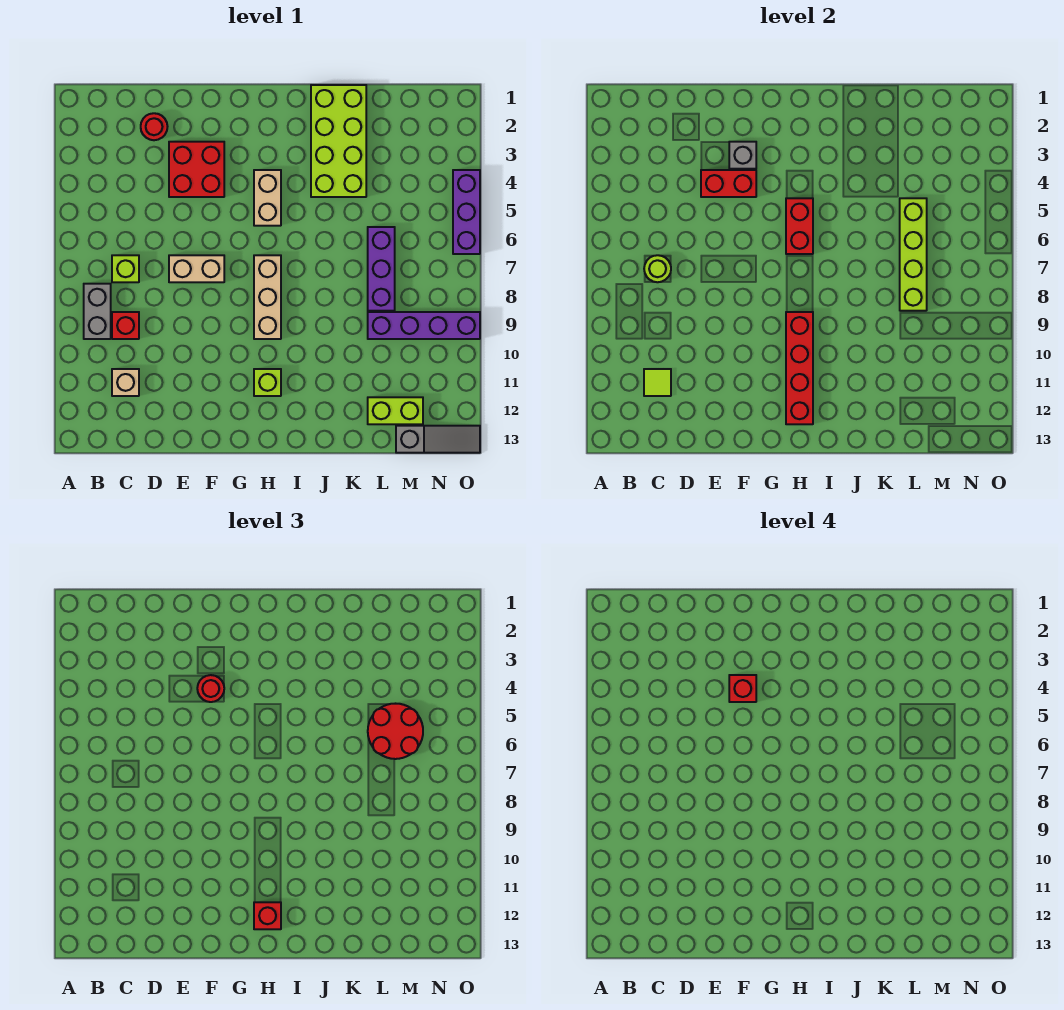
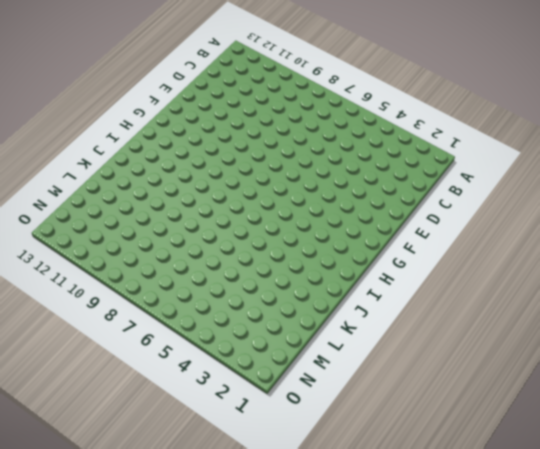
none -> grey 1x2 brick [84,284,111,339]
none -> lime 1x1 brick [112,255,139,282]
none -> red 1x1 brick [112,312,139,339]

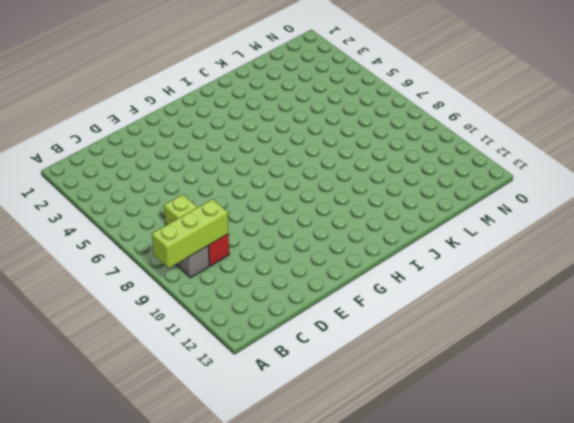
lime 1x3 brick [152,199,229,268] -> none
none -> tan 1x1 brick [112,369,139,396]
none -> red 1x1 round brick [141,113,168,140]
none -> red 2x2 brick [169,142,224,197]

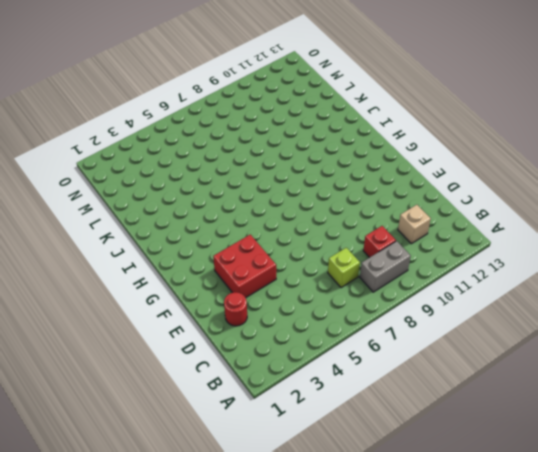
none -> tan 1x2 brick [169,255,224,282]
none -> tan 1x2 brick [254,170,281,226]
none -> tan 1x3 brick [254,255,281,339]

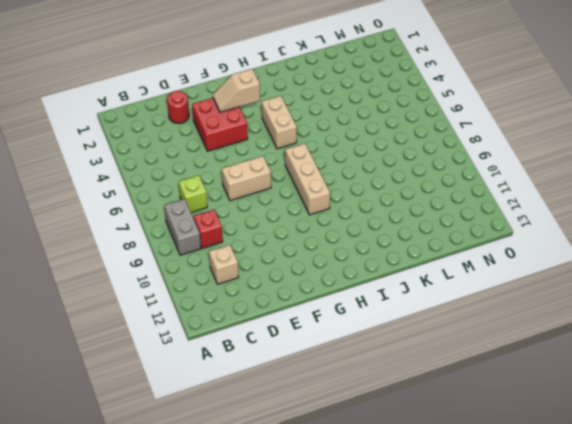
tan 1x2 slope [213,69,260,112] -> grey 1x1 brick [729,142,756,169]
none -> lime 1x1 brick [254,369,281,396]
none -> lime 2x4 brick [311,85,366,197]
none -> purple 1x3 brick [368,227,395,311]

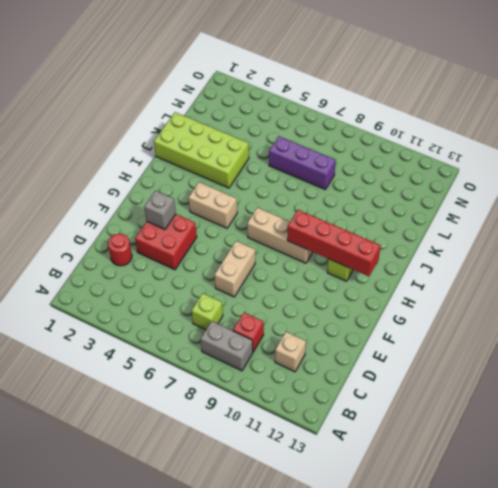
none -> purple 1x4 brick [368,312,480,339]
none -> lime 1x2 brick [368,397,423,424]
none -> grey 1x3 slope [396,426,480,453]

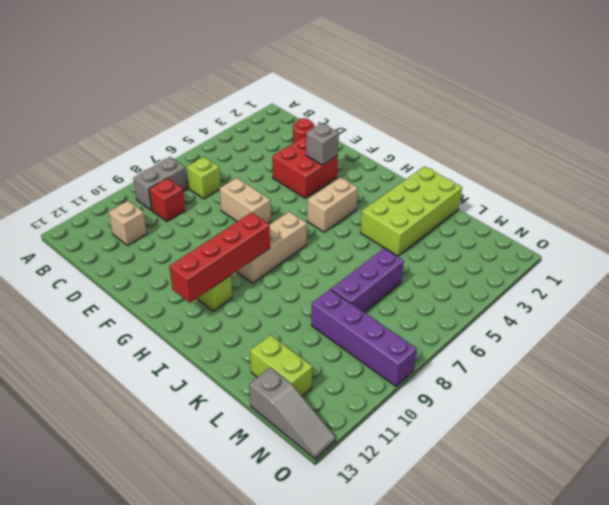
none -> purple 1x3 brick [453,170,480,254]
none -> lime 1x1 round brick [644,255,671,282]
none -> lime 1x1 tile [644,369,671,396]

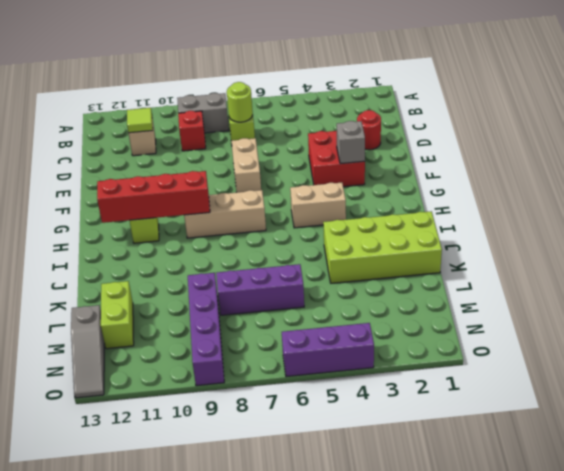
none -> red 1x2 brick [701,170,756,197]
none -> red 1x2 brick [786,198,813,254]
none -> lime 1x4 brick [900,198,927,311]

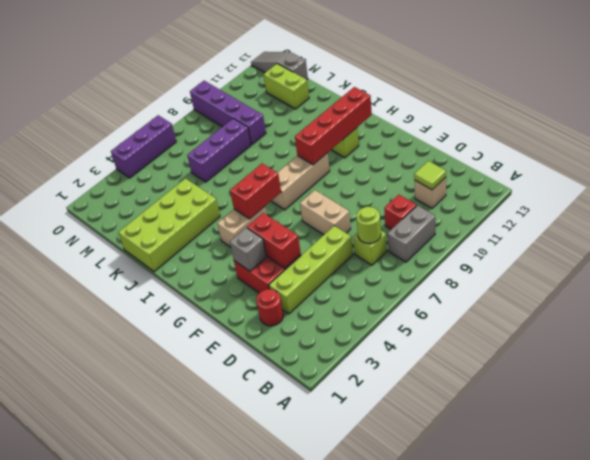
lime 1x4 brick [269,226,353,314] -> lime 1x4 brick moved to [900,198,927,311]
none -> red 1x1 round brick [197,675,224,702]
none -> red 1x1 brick [254,902,281,929]
none -> red 2x2 round brick [368,704,423,759]

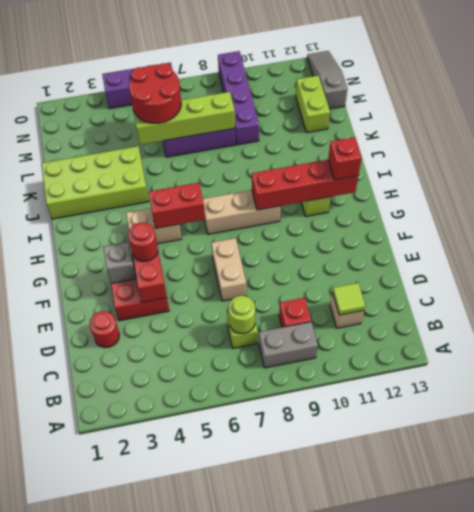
none -> red 1x1 brick [729,675,756,702]

